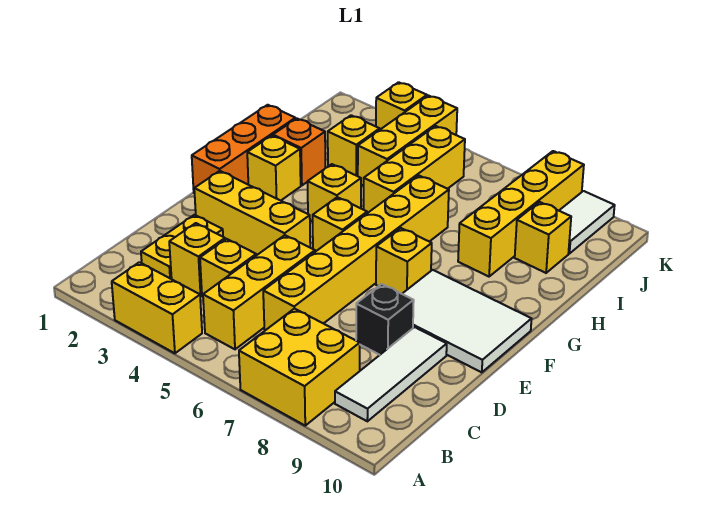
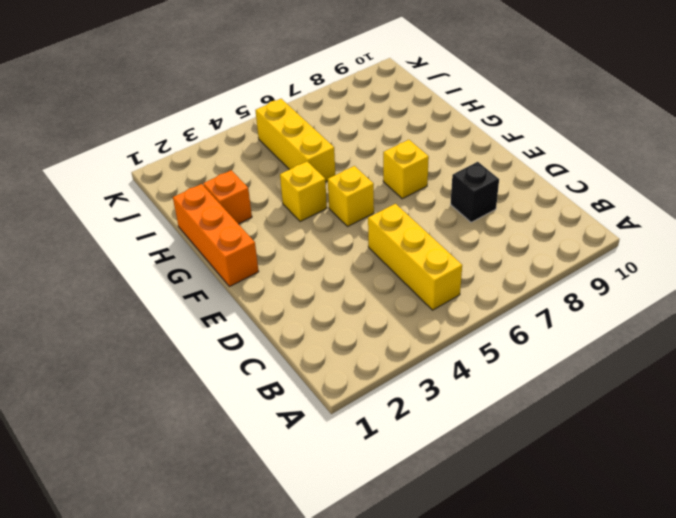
none -> yellow 1x2 brick [112,262,202,353]
none -> yellow 2x2 brick [239,308,360,425]
none -> white 1x3 tile [335,327,447,421]

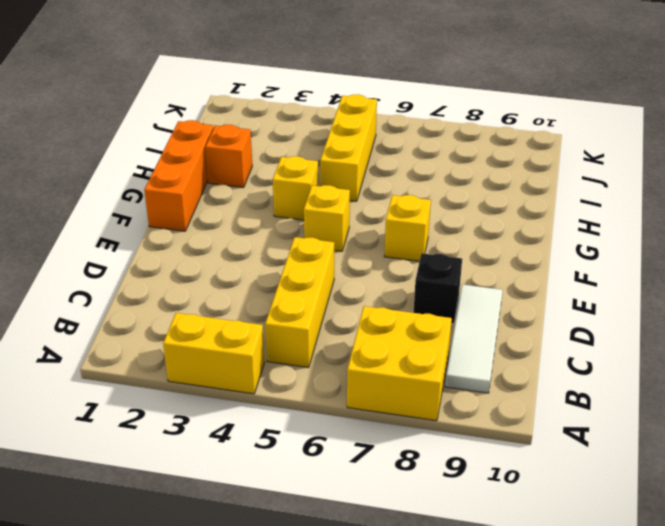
none -> yellow 1x2 plate [141,215,223,279]
none -> yellow 1x1 brick [169,223,225,295]
none -> yellow 1x1 brick [200,239,256,296]

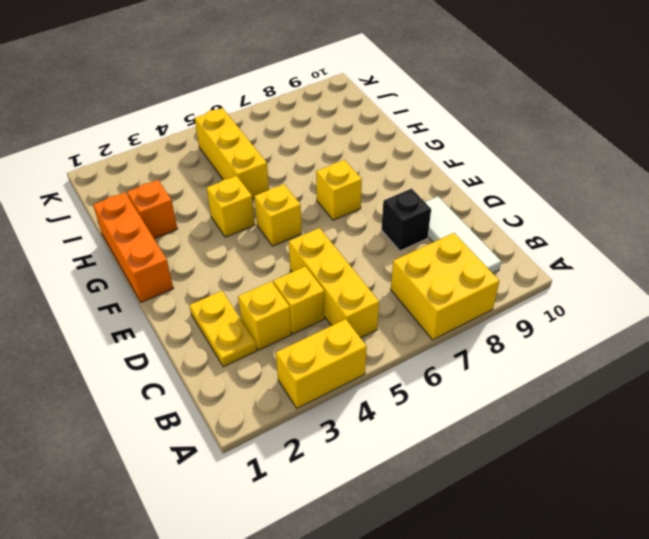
none -> yellow 1x6 brick [263,175,449,330]
none -> yellow 1x3 brick [194,171,310,255]
none -> white 2x3 tile [402,270,532,372]

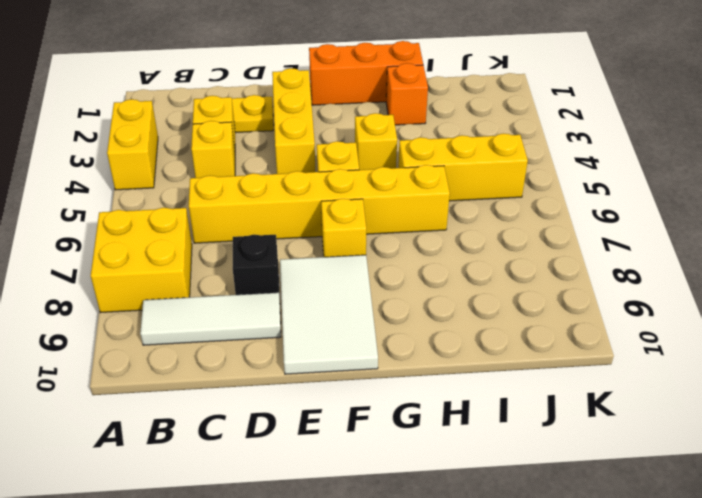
none -> yellow 1x3 brick [203,235,315,349]
none -> yellow 1x1 brick [247,136,301,201]
none -> yellow 1x4 brick [458,151,584,277]

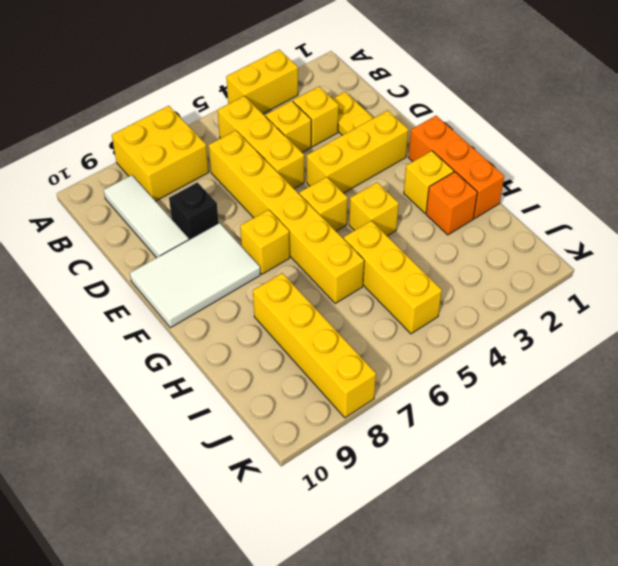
none -> yellow 1x1 brick [328,115,380,176]
none -> yellow 1x3 brick [358,96,457,186]
none -> yellow 1x1 brick [515,202,571,273]

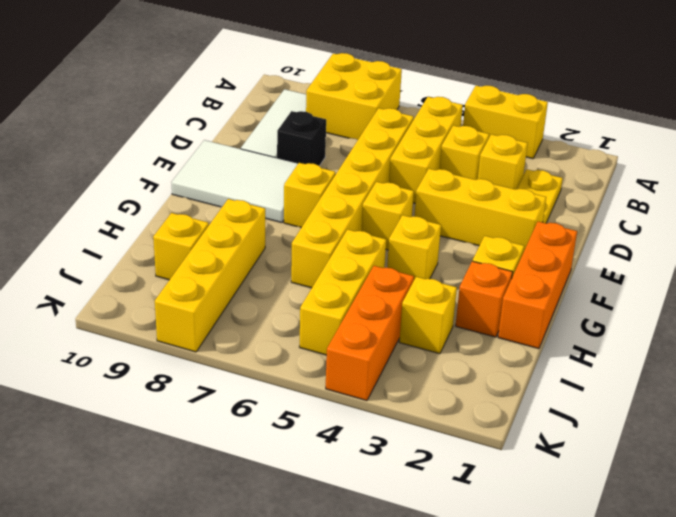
orange 1x3 brick [326,266,414,401] -> yellow 1x3 brick [358,96,457,186]
none -> white 1x2 tile [559,191,615,254]
none -> yellow 1x1 brick [376,82,427,129]

